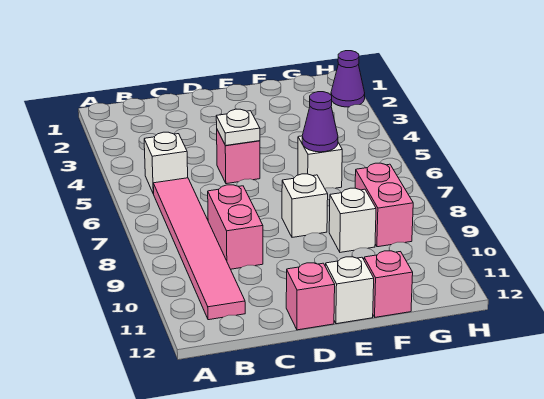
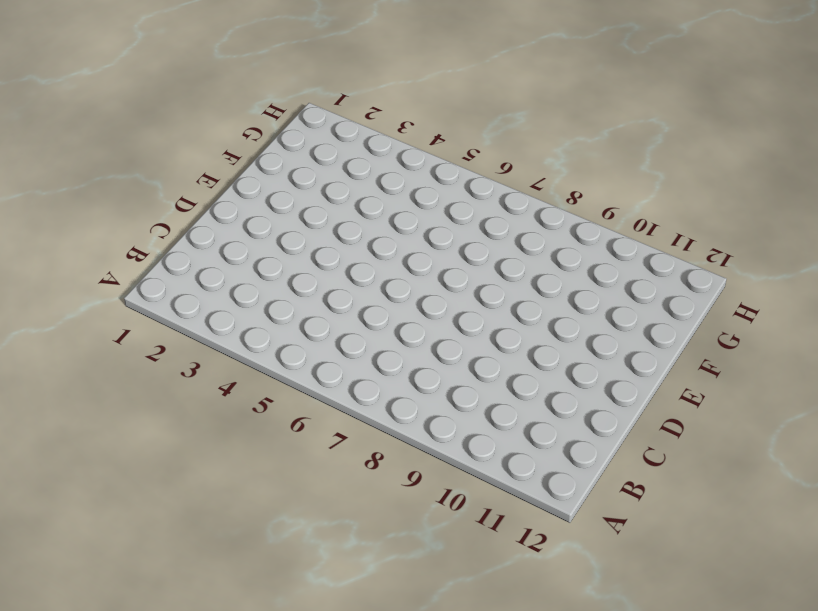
none -> white 1x1 brick [144,132,188,194]
none -> pink 1x6 tile [153,178,245,320]
none -> pink 1x2 brick [208,185,263,269]

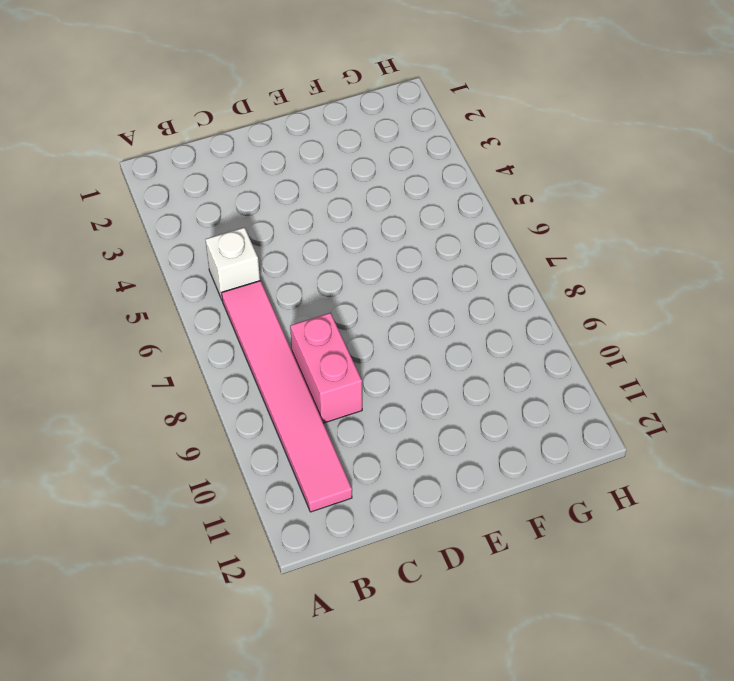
none -> pink 1x1 brick [217,130,260,184]
none -> pink 1x1 brick [286,263,335,330]
none -> white 1x1 brick [282,174,328,237]

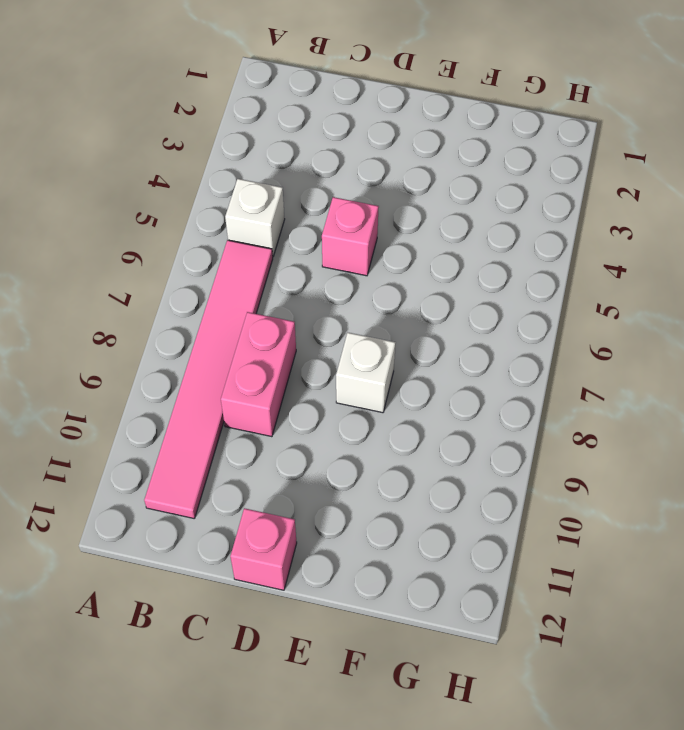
none -> white 1x1 brick [325,257,374,324]
none -> white 1x1 brick [298,136,342,188]
none -> white 1x1 brick [329,188,376,252]

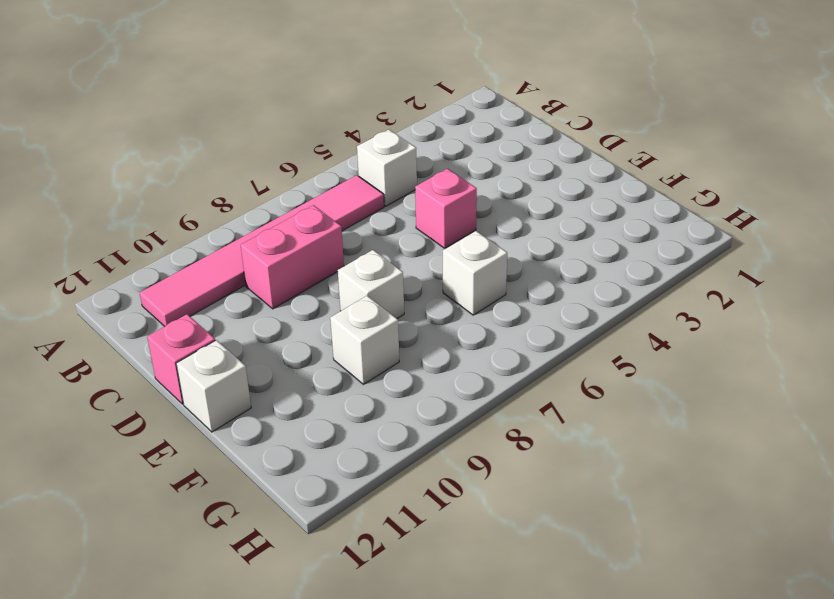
none -> pink 1x1 brick [364,251,413,317]
none -> pink 1x2 brick [355,163,413,247]
none -> purple 1x1 cone [331,51,365,107]

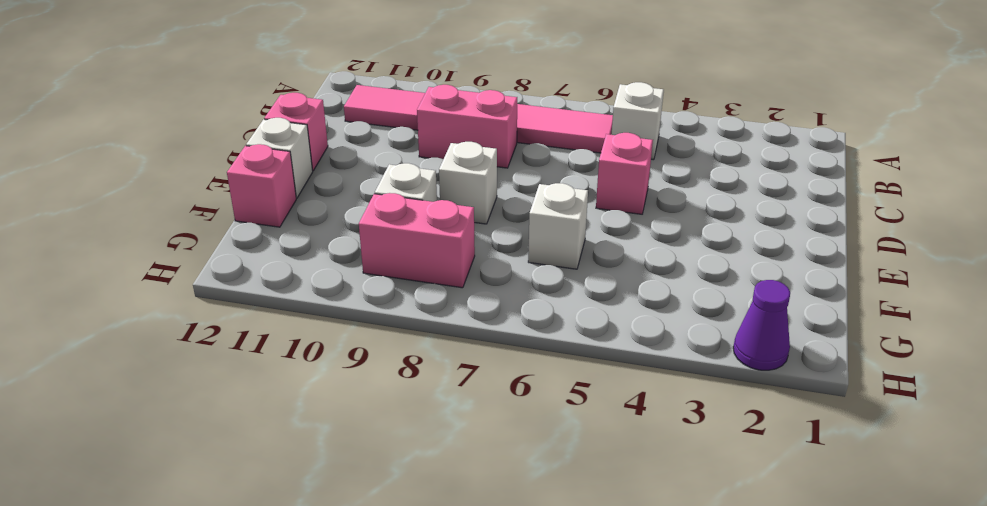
none -> white 1x1 plate [216,109,260,146]
none -> purple 1x1 cone [302,92,338,152]

